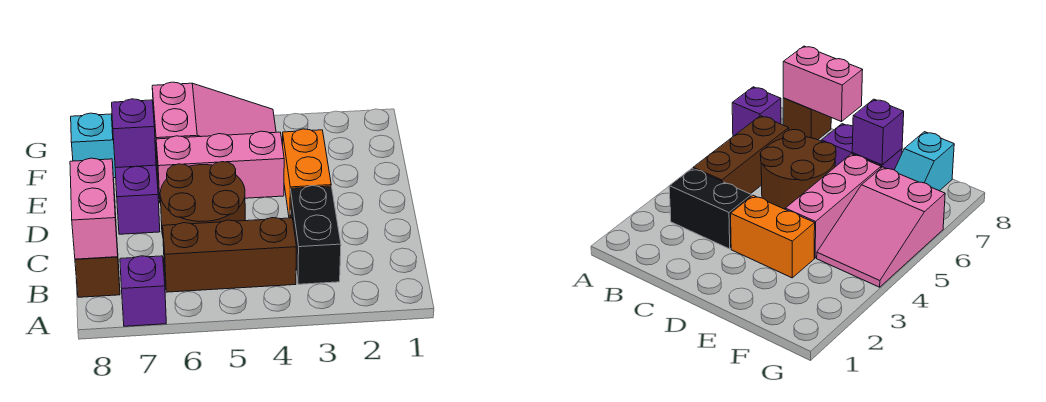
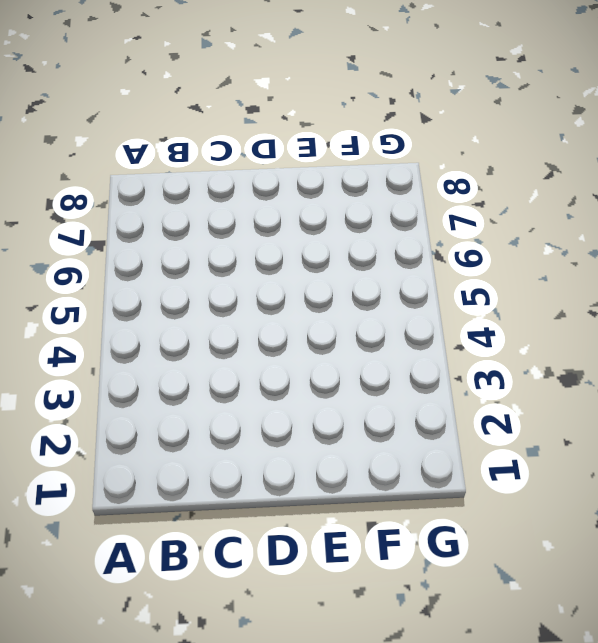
none -> purple 1x1 brick [120,256,166,326]
none -> black 1x2 brick [290,186,341,284]
none -> brown 1x3 brick [163,218,296,292]

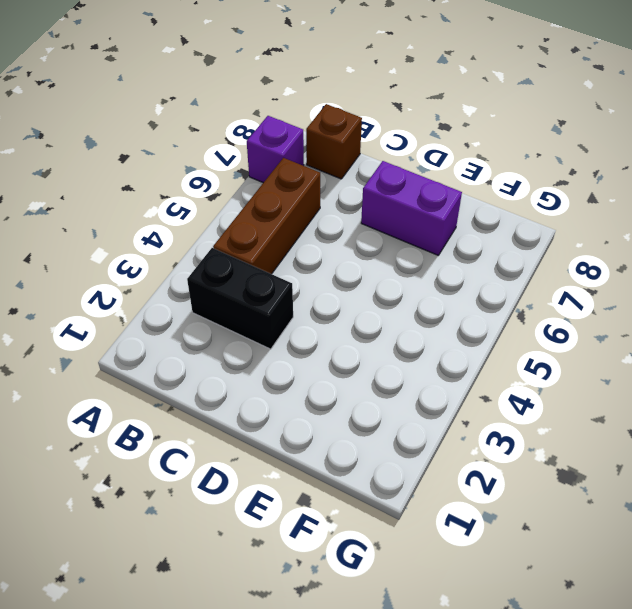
none -> brown 2x2 round brick [160,162,245,235]
none -> orange 1x2 brick [282,129,331,218]
none -> pink 1x3 brick [156,131,284,203]

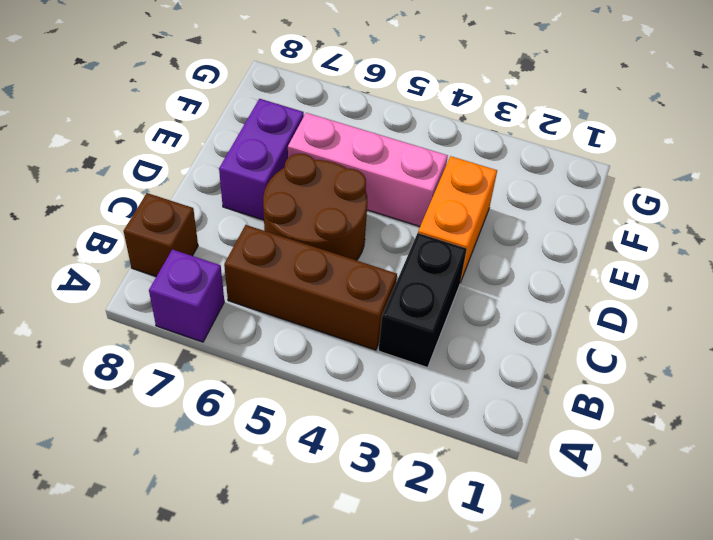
none -> pink 2x3 slope [152,82,276,171]
none -> cyan 1x2 slope [71,113,116,178]
none -> pink 1x2 brick [70,158,118,259]

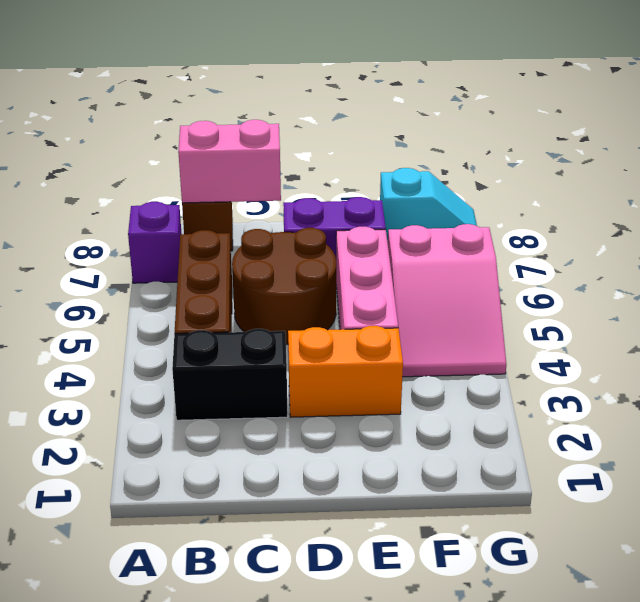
cyan 1x2 slope [380,168,477,242] -> cyan 1x2 slope turned to [71,113,116,178]
none -> purple 1x1 brick [112,99,156,168]

